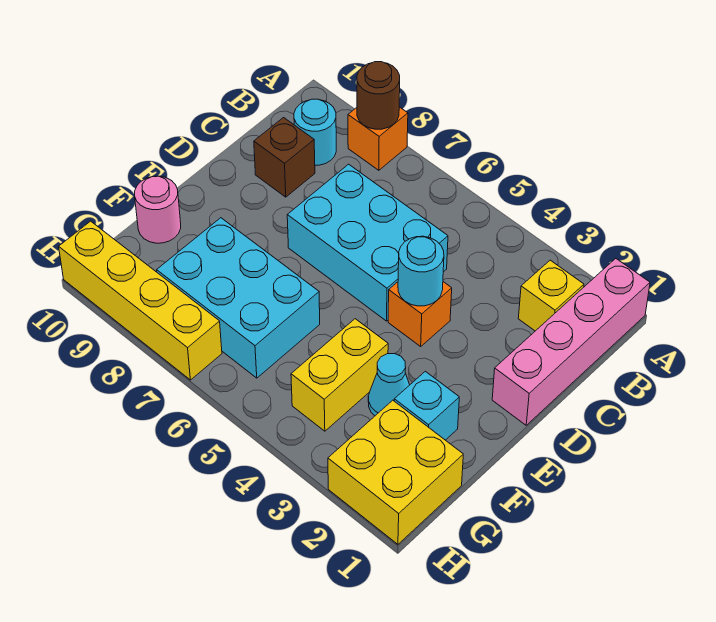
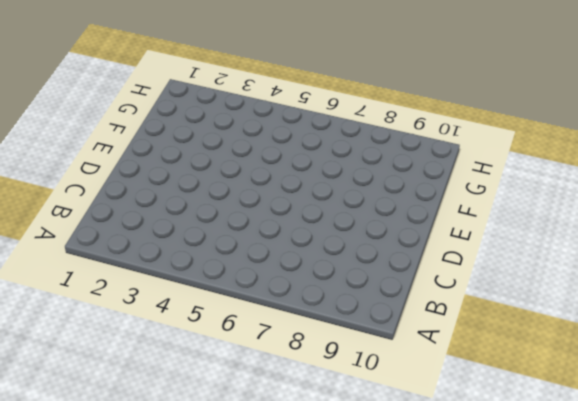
none -> pink 1x4 brick [492,259,650,425]
none -> orange 1x1 brick [348,107,408,170]
none -> yellow 1x1 brick [518,260,584,331]

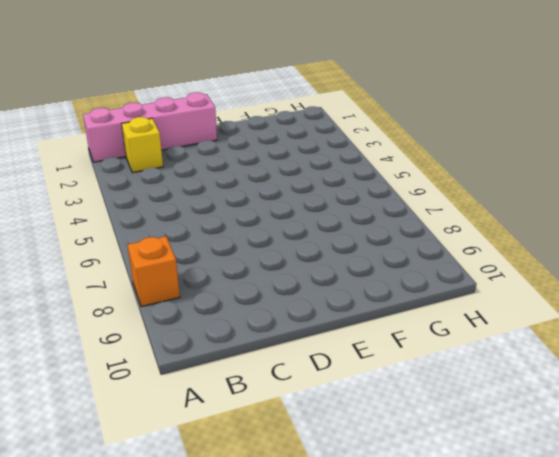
none -> cyan 1x1 round brick [294,99,336,165]
none -> cyan 2x3 brick [287,164,448,321]
none -> brown 1x1 brick [254,118,315,197]

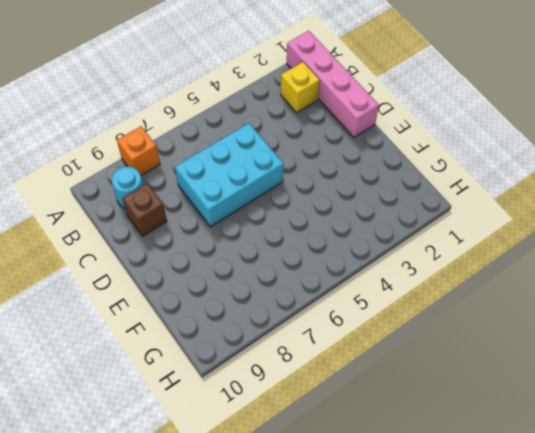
none -> orange 1x1 brick [388,282,452,346]
none -> cyan 1x1 brick [394,371,459,440]
none -> cyan 1x1 cone [368,354,409,416]

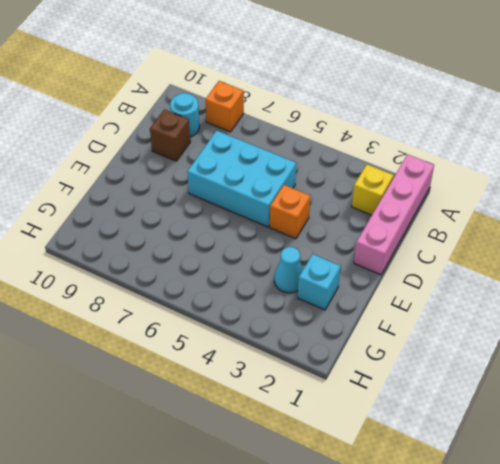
none -> yellow 1x2 brick [291,319,388,431]
none -> cyan 2x3 brick [157,218,320,378]
none -> pink 1x1 round brick [135,176,181,243]

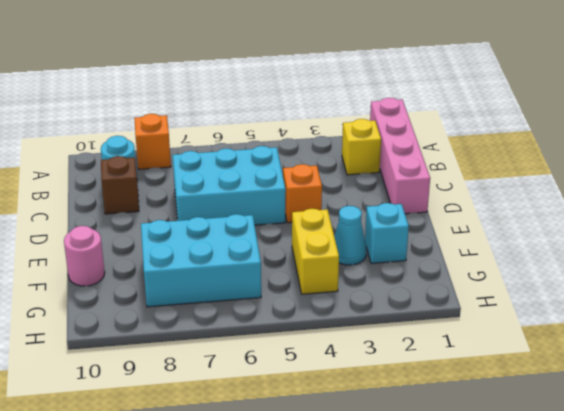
none -> yellow 2x2 brick [328,400,463,544]
none -> yellow 1x4 brick [59,221,222,380]
none -> brown 1x1 round brick [357,62,400,129]

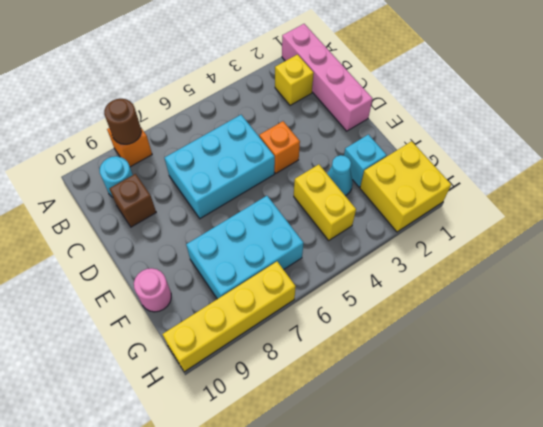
none -> cyan 1x1 round brick [398,236,444,306]

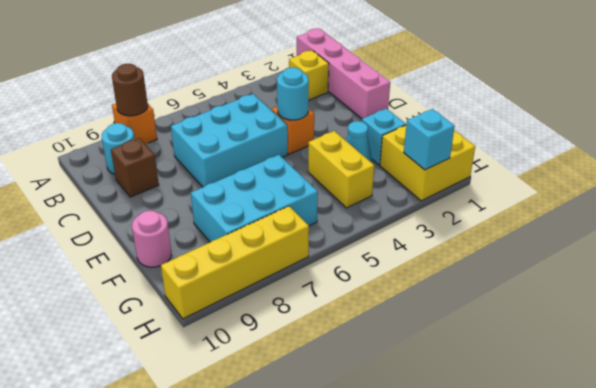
cyan 1x1 brick [404,109,455,170] -> none

